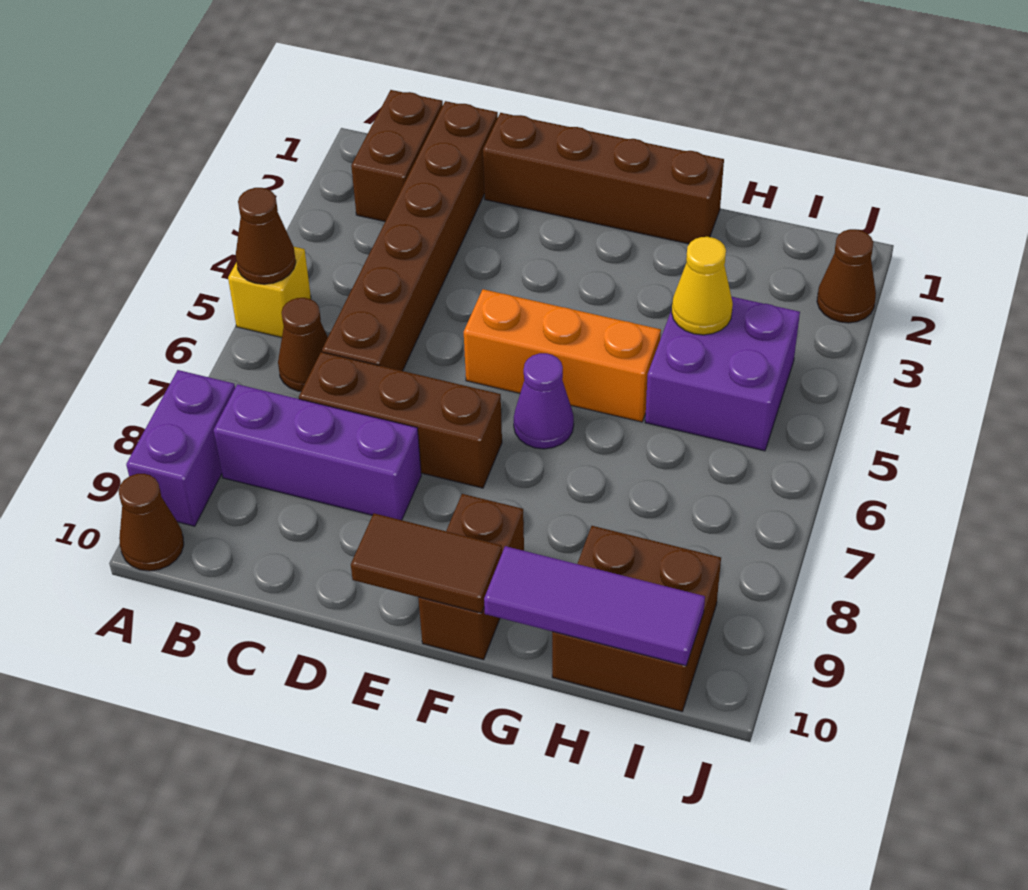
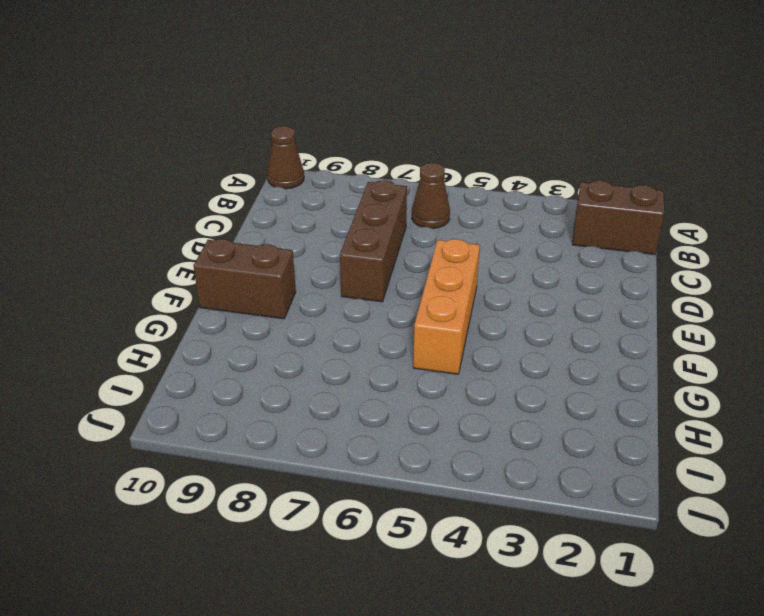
none -> yellow 1x1 brick [228,247,311,337]
none -> purple 1x2 brick [126,370,235,526]
none -> purple 1x3 brick [214,384,421,520]

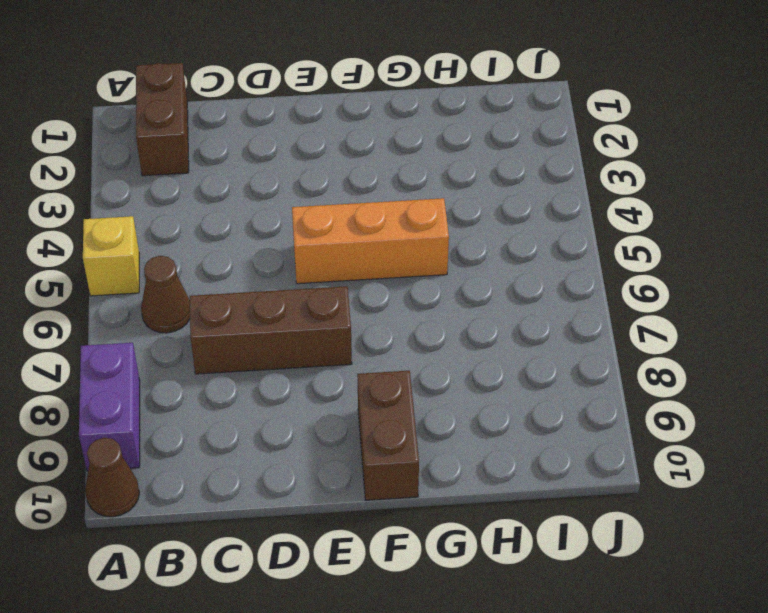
none -> purple 1x3 brick [214,384,421,520]
none -> brown 1x6 brick [322,101,498,371]
none -> brown 1x4 brick [483,113,724,244]

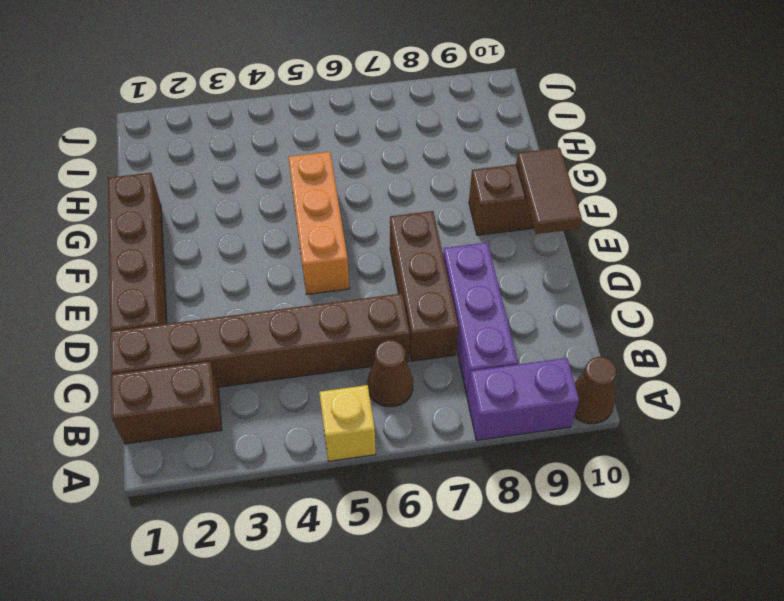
none -> purple 1x1 cone [514,353,574,449]
none -> purple 2x2 brick [645,297,800,451]
none -> brown 2x2 brick [552,526,721,711]

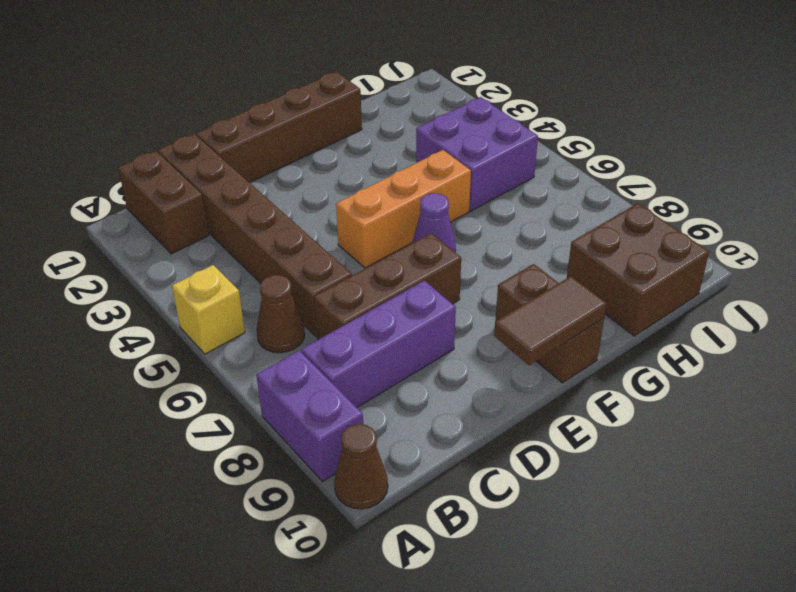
none -> brown 1x1 cone [817,229,876,323]
none -> brown 1x1 cone [236,188,296,284]
none -> purple 1x3 tile [484,546,705,666]

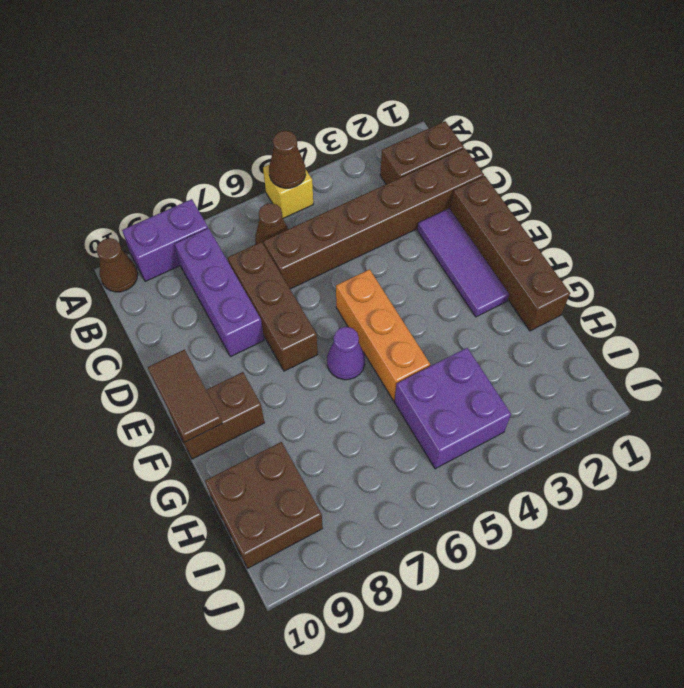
purple 1x3 tile [417,208,509,317] -> purple 1x3 tile moved to [484,546,705,666]
none -> brown 1x1 cone [817,229,876,323]
none -> yellow 1x1 cone [672,237,733,335]

